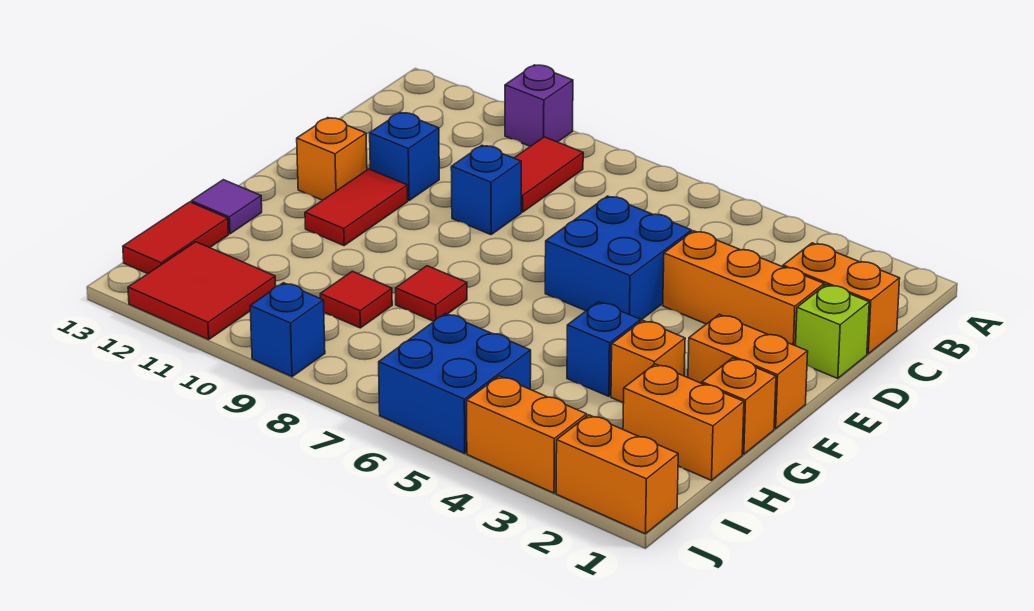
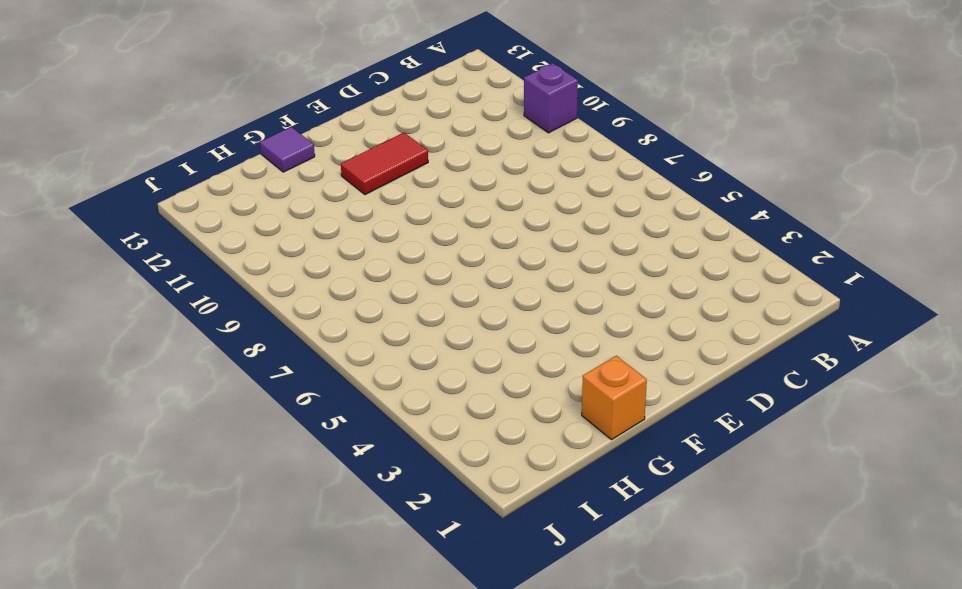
none -> red 1x2 tile [515,137,583,212]
none -> orange 1x2 brick [783,243,900,354]
none -> lime 1x1 brick [796,285,869,379]

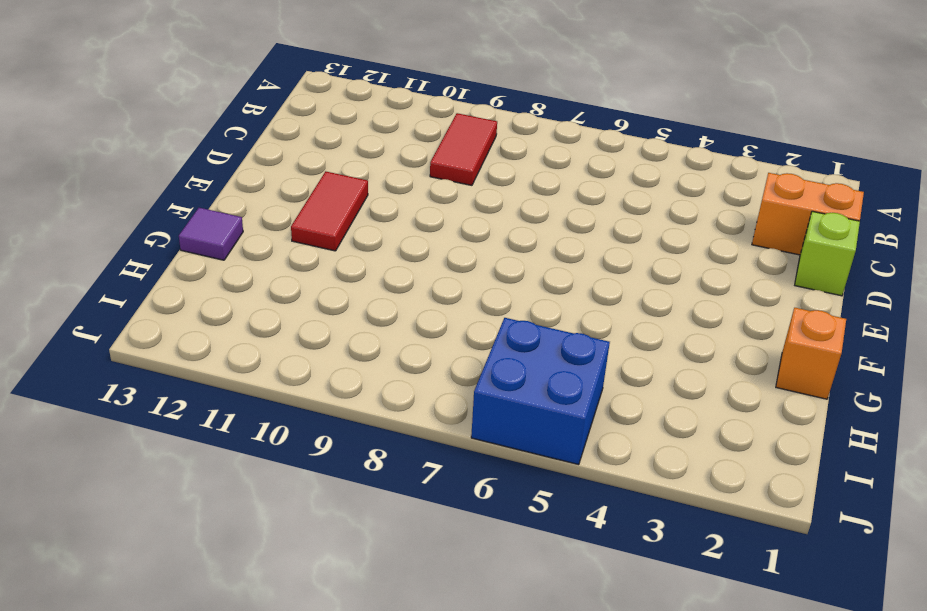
none -> purple 1x1 brick [505,65,573,146]
none -> orange 1x3 brick [663,231,824,346]
none -> blue 2x2 brick [545,196,692,320]

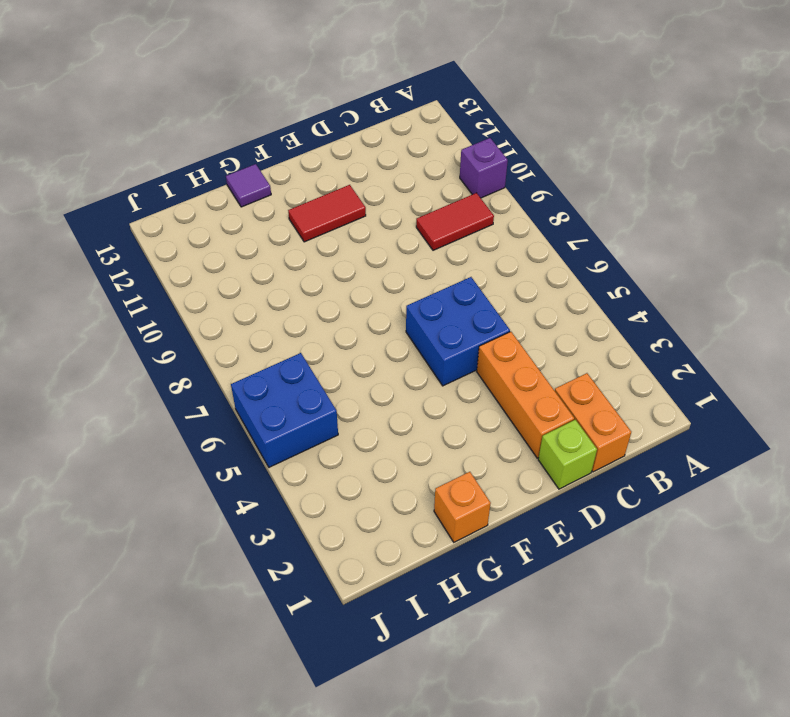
none -> blue 1x1 brick [451,145,521,235]
none -> blue 1x1 brick [370,112,439,201]
none -> orange 1x1 brick [297,118,367,200]

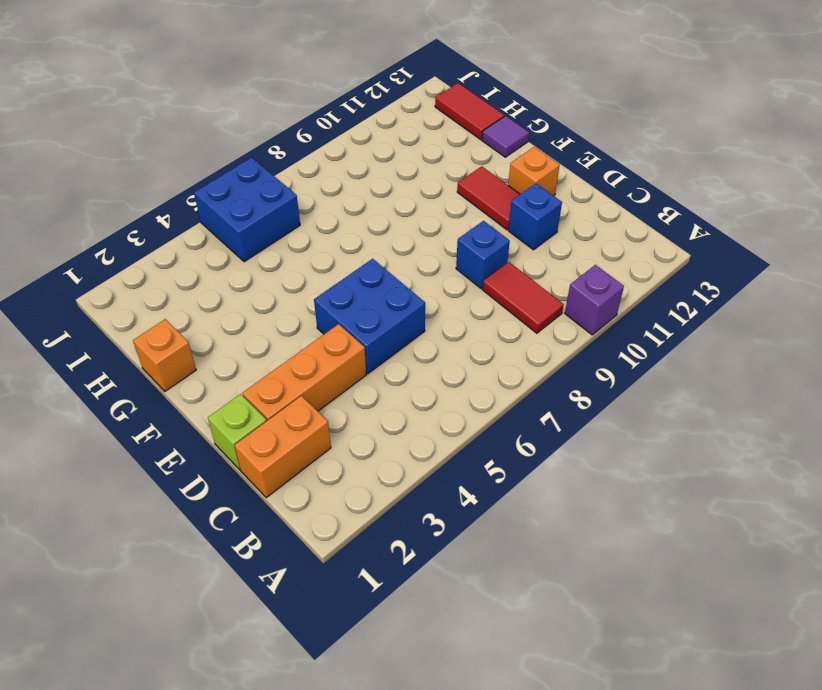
none -> orange 1x2 brick [688,314,808,429]
none -> orange 1x1 brick [611,320,685,403]
none -> blue 1x1 brick [567,302,641,396]

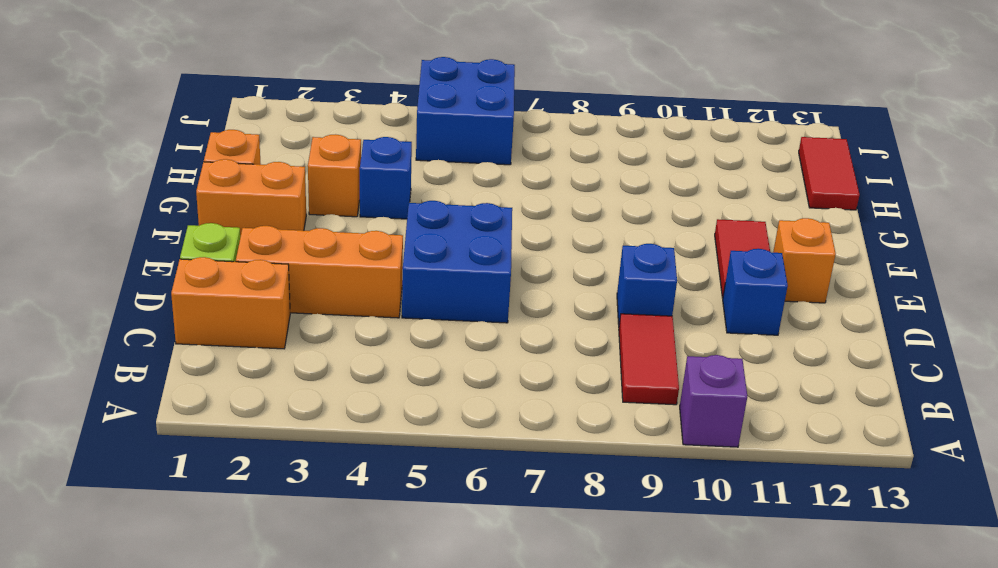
none -> red 1x1 tile [396,266,467,321]
none -> purple 1x1 tile [191,180,262,234]
none -> orange 1x2 brick [623,364,744,480]

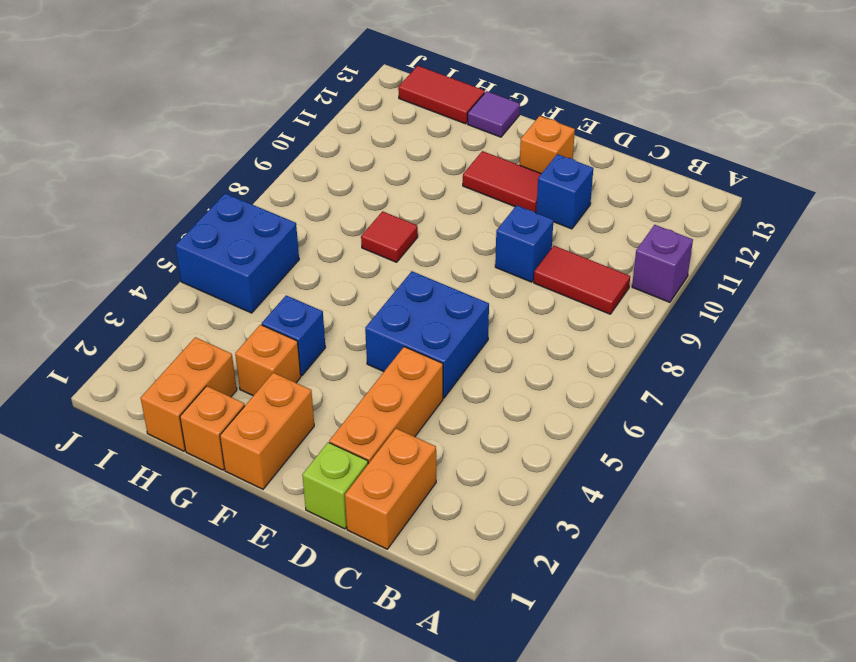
none -> red 1x1 tile [320,271,392,328]
none -> red 2x2 tile [128,242,276,340]
none -> orange 1x2 brick [556,415,678,534]

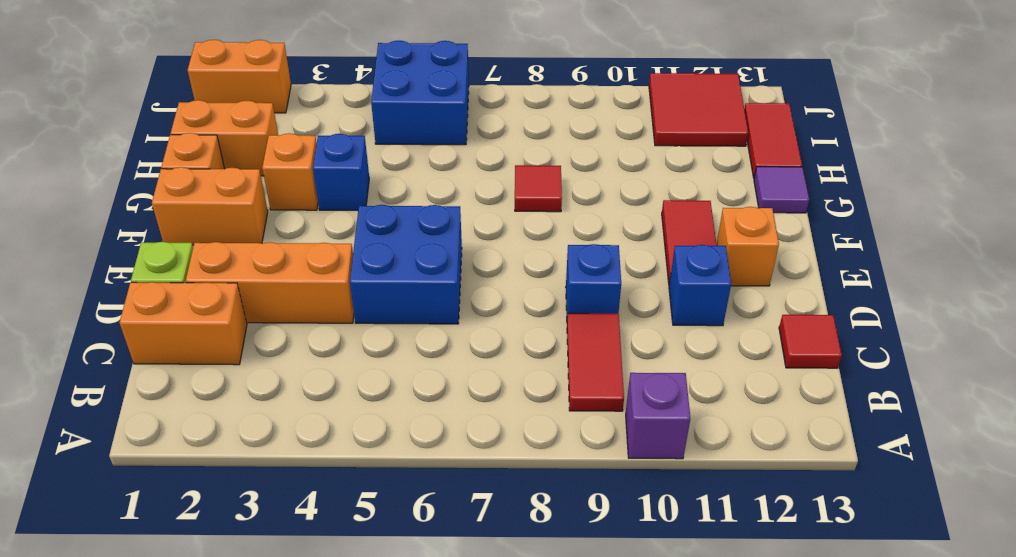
red 1x1 tile [779,315,842,368] -> red 1x1 tile moved to [320,271,392,328]
none -> orange 1x2 brick [467,376,587,493]
none -> blue 1x1 brick [250,283,325,377]

